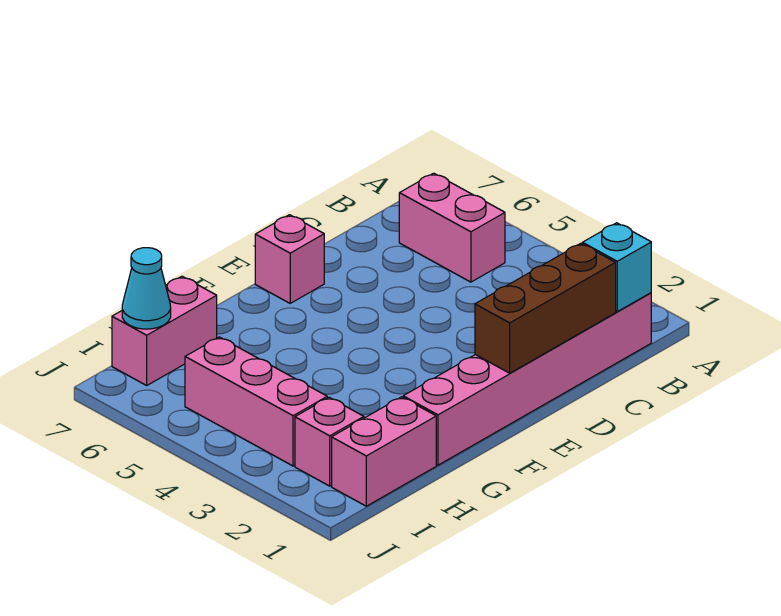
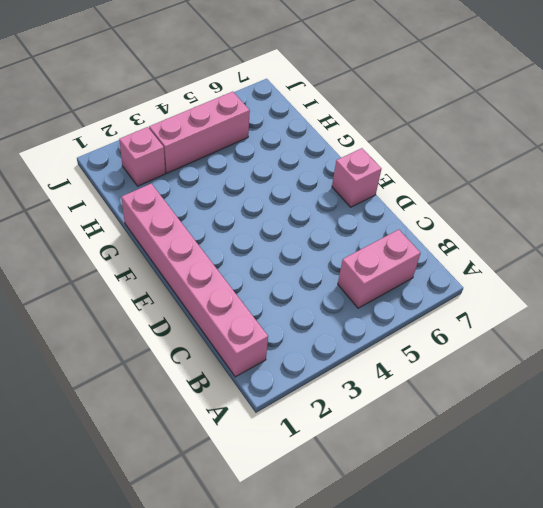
none -> pink 1x2 brick [332,397,436,506]
none -> pink 1x2 brick [112,276,217,385]

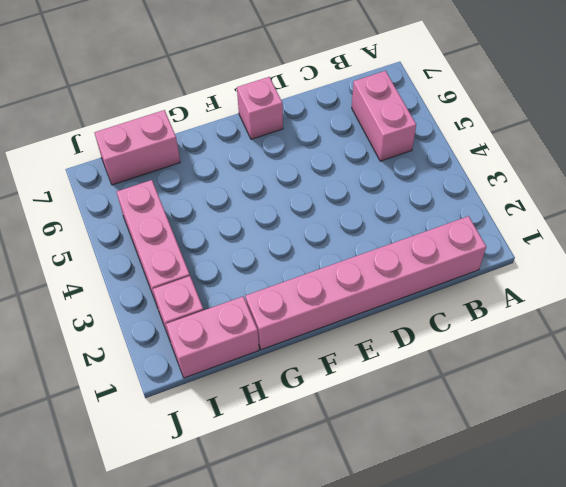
none -> cyan 1x1 brick [582,223,651,312]
none -> brown 1x3 brick [475,243,616,373]

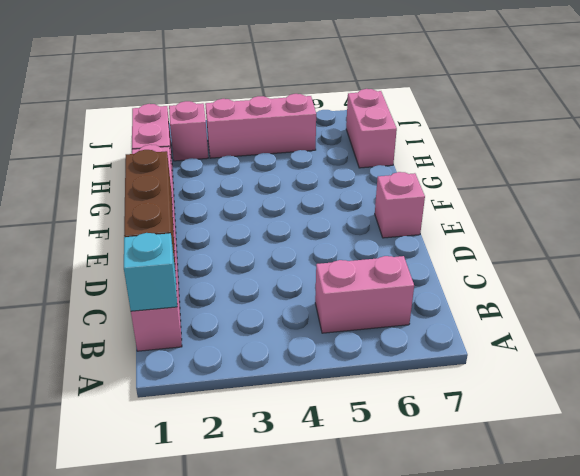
none -> cyan 1x1 cone [122,248,171,329]

